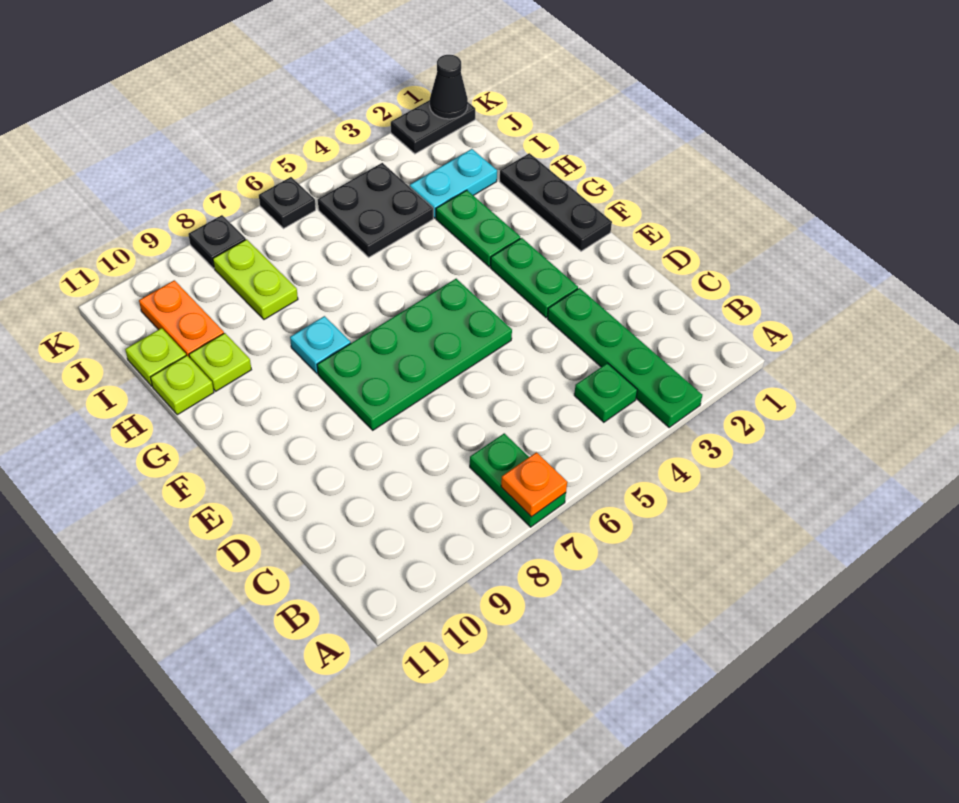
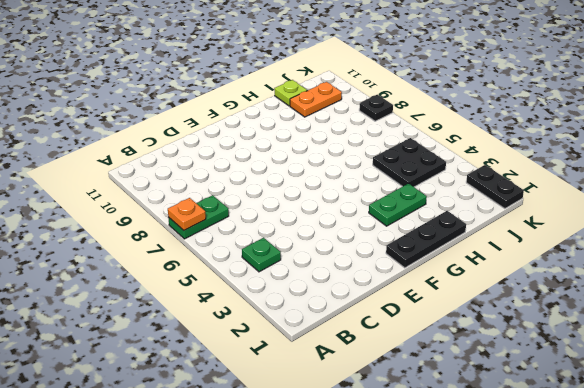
none -> green 1x4 plate [548,288,702,428]
none -> green 1x2 plate [490,238,578,318]
none -> green 2x4 plate [317,279,512,430]

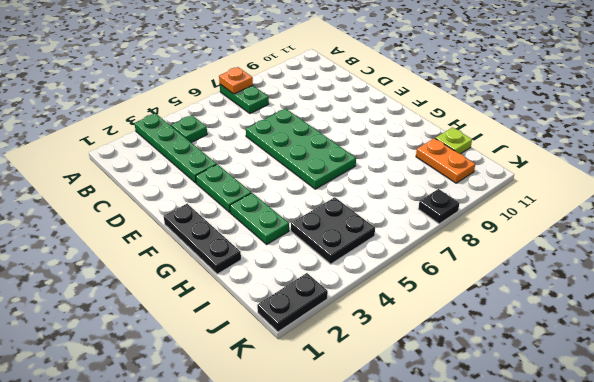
green 2x4 plate [246,109,356,189] -> green 2x4 plate turned to [317,279,512,430]
none -> cyan 1x1 plate [290,316,351,373]
none -> lime 1x1 plate [189,333,251,391]
none -> lime 1x1 plate [151,356,214,415]

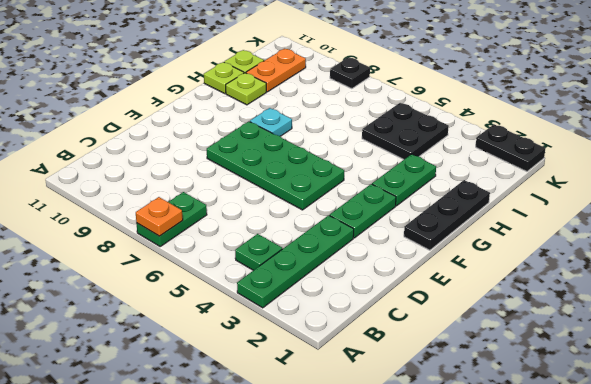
none -> cyan 1x2 plate [410,149,497,218]
none -> lime 1x2 plate [213,239,298,319]
none -> black 1x1 plate [259,177,316,229]

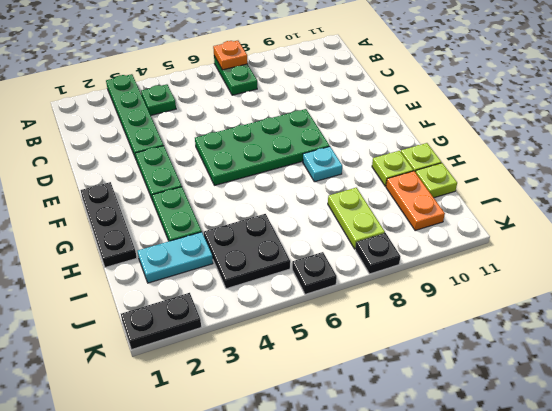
none -> black 1x1 cone [430,55,468,119]

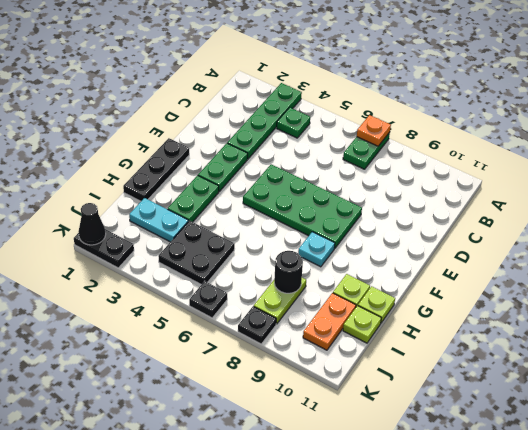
black 1x1 round brick [274,251,303,293] -> none

